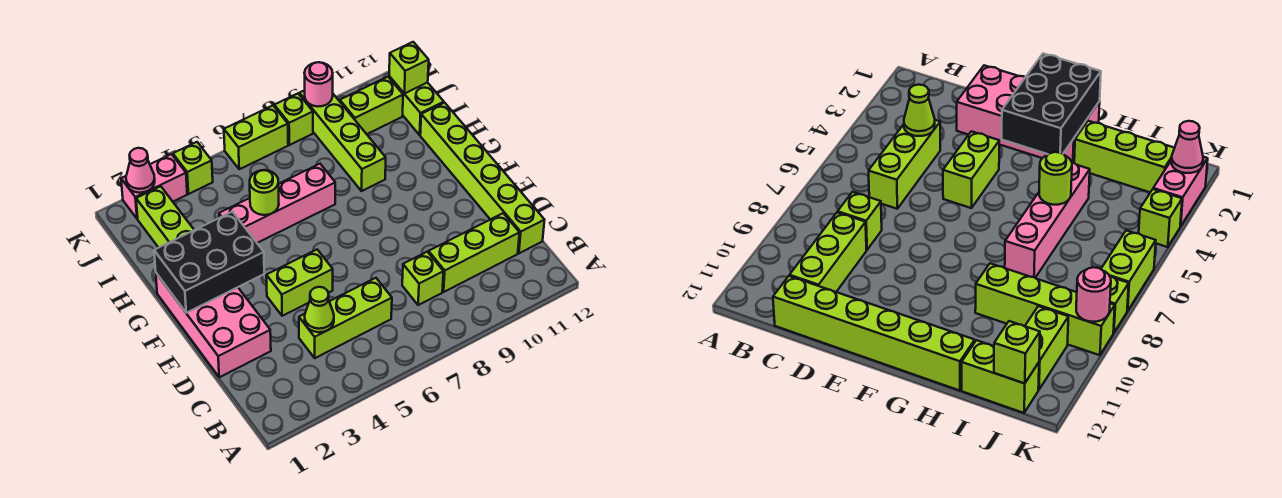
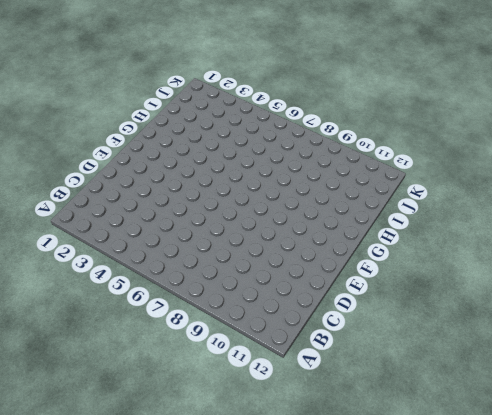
none -> lime 1x3 brick [299,278,392,358]
none -> lime 1x1 brick [402,252,443,305]
none -> lime 1x3 brick [429,213,519,292]

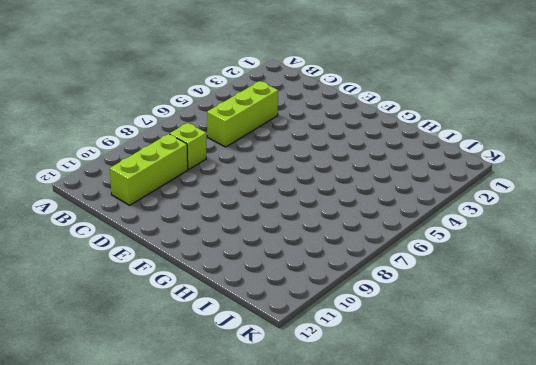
none -> lime 1x6 brick [420,103,545,253]
none -> pink 2x4 brick [156,273,271,377]
none -> lime 1x2 brick [266,250,333,316]

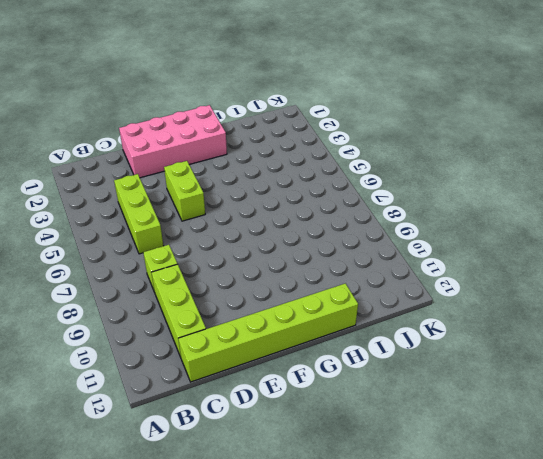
none -> lime 1x3 brick [136,186,194,248]
none -> pink 1x4 brick [219,164,335,243]
none -> lime 1x4 brick [299,90,386,191]

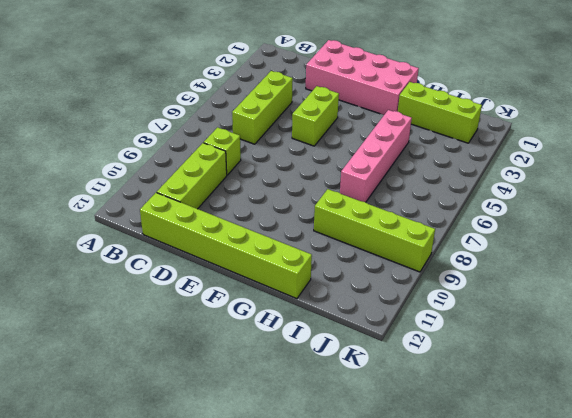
none -> lime 1x2 brick [389,76,444,135]
none -> lime 1x2 brick [340,77,403,134]
none -> pink 1x2 brick [121,154,187,219]

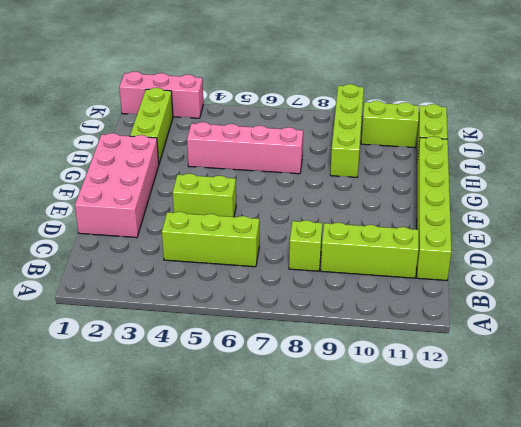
pink 1x3 brick [119,72,203,118] -> pink 1x2 brick [121,154,187,219]
none -> lime 1x1 brick [173,142,213,194]
none -> lime 1x2 brick [224,106,288,169]
none -> lime 1x1 brick [274,94,313,145]

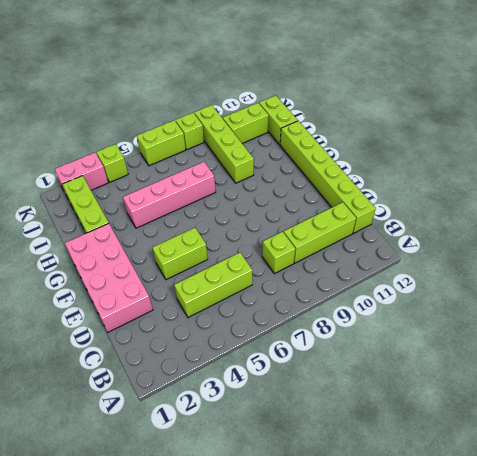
none -> lime 1x1 cone [305,287,334,332]
none -> black 2x3 brick [154,212,264,313]
none -> lime 1x1 round brick [250,170,279,215]

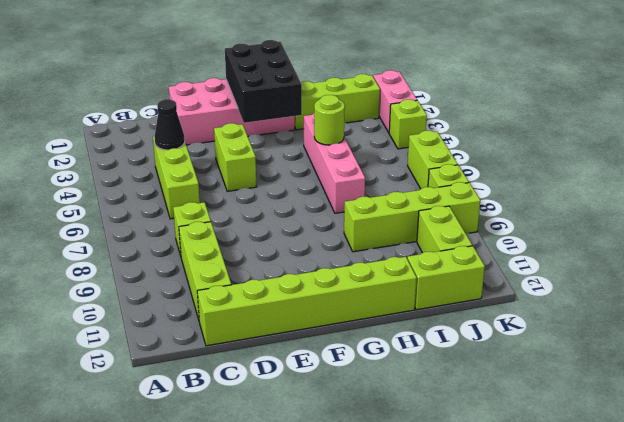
black 1x1 cone [155,99,185,150] -> lime 1x1 cone [305,287,334,332]
none -> lime 1x1 brick [389,42,429,94]
none -> pink 1x1 cone [126,148,155,193]
none -> pink 1x1 round brick [305,62,333,107]

